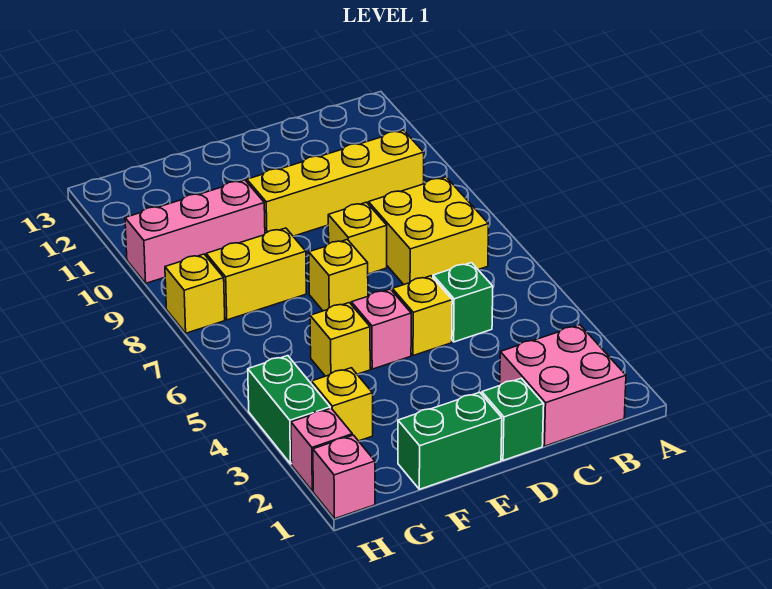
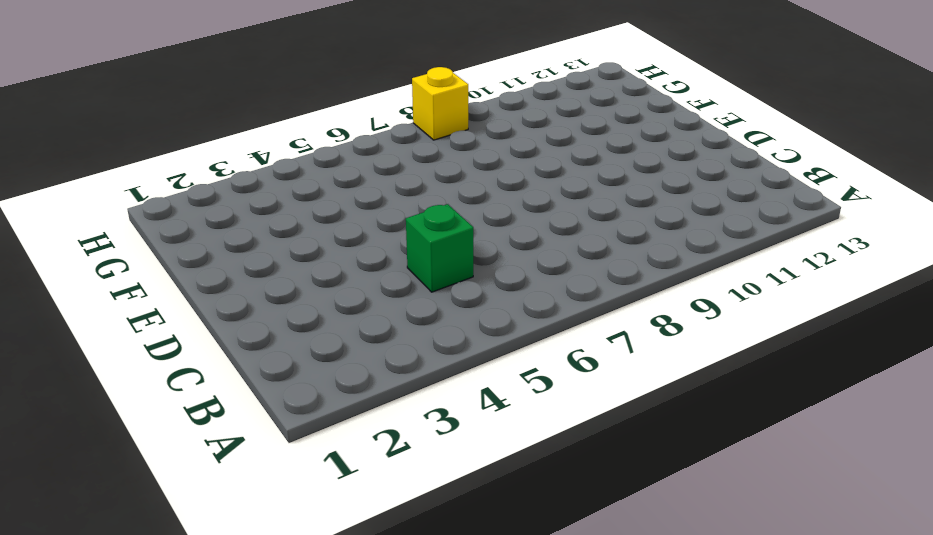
none -> pink 2x2 brick [500,325,626,446]
none -> yellow 2x2 brick [368,177,489,284]
none -> yellow 1x4 brick [247,130,424,236]

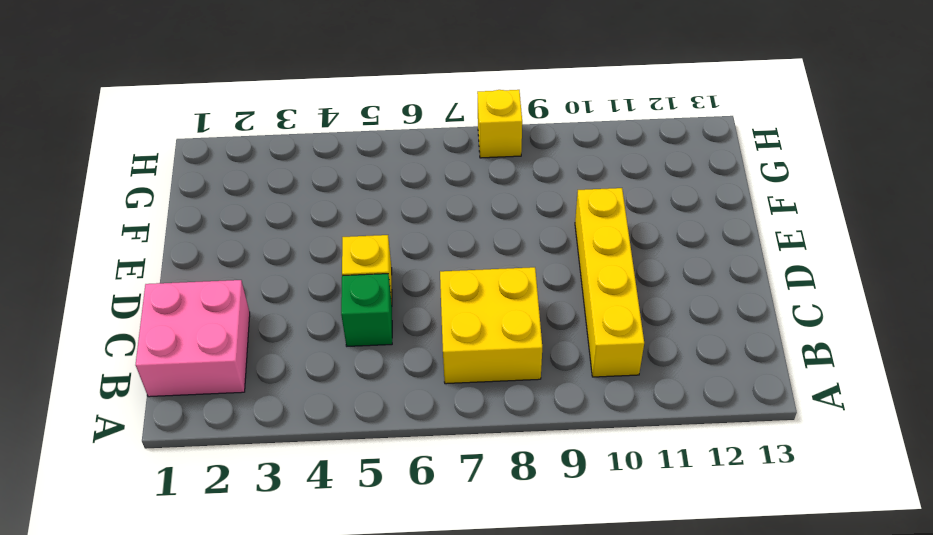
none -> green 1x1 brick [482,378,544,461]
none -> yellow 1x1 brick [328,202,387,274]
none -> green 1x2 brick [398,392,502,489]

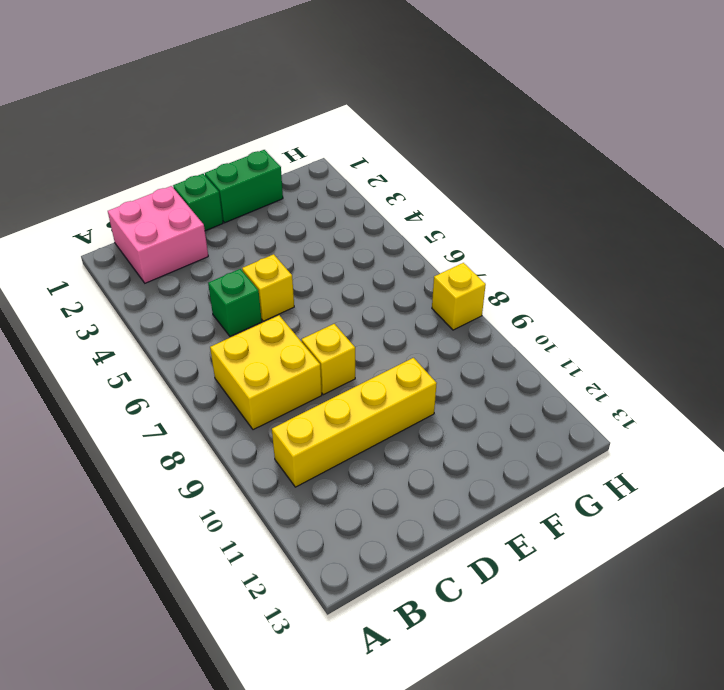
none -> pink 1x1 brick [351,289,411,369]
none -> yellow 1x1 brick [309,239,368,311]
none -> yellow 1x1 brick [310,303,370,376]

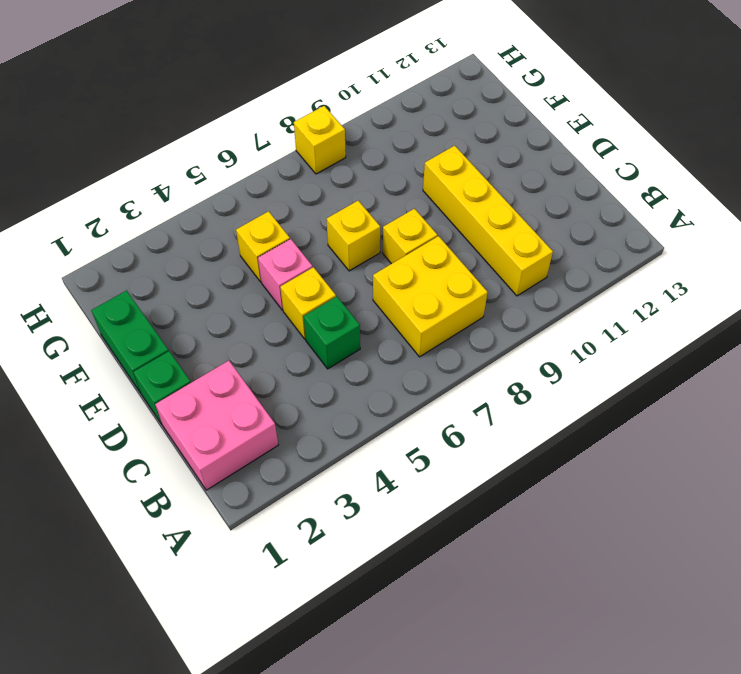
none -> yellow 1x2 brick [206,228,306,320]
none -> pink 1x3 brick [125,180,265,283]
none -> yellow 1x1 brick [311,368,373,441]

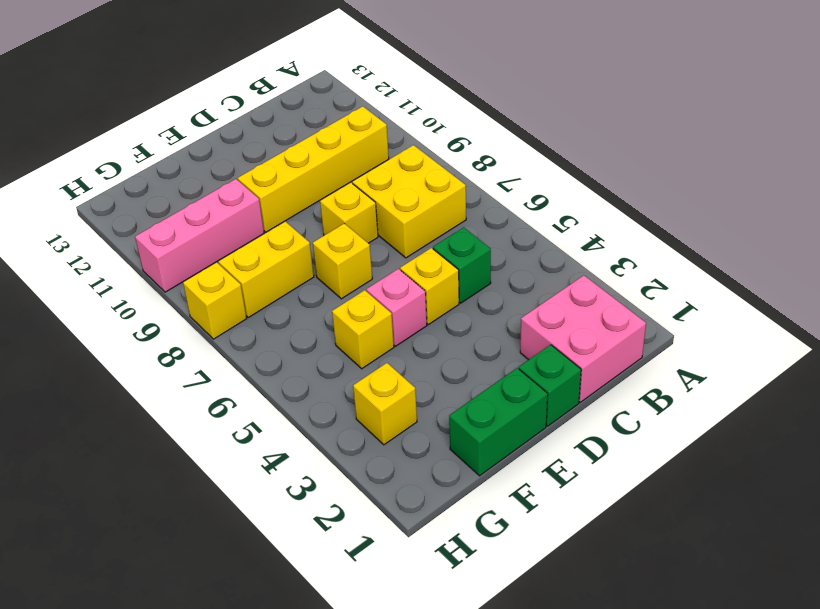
none -> pink 1x1 brick [313,435,375,519]
none -> pink 1x1 brick [291,408,352,491]
none -> green 1x2 brick [248,356,330,464]

